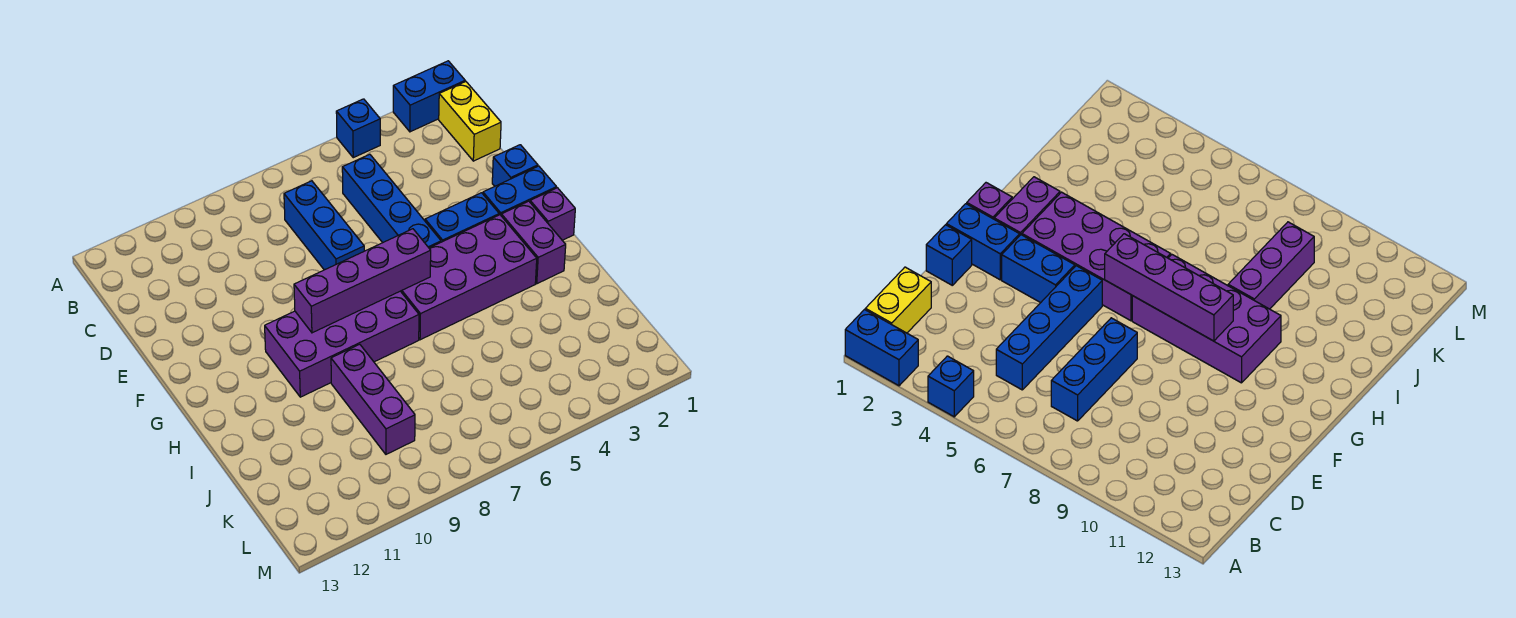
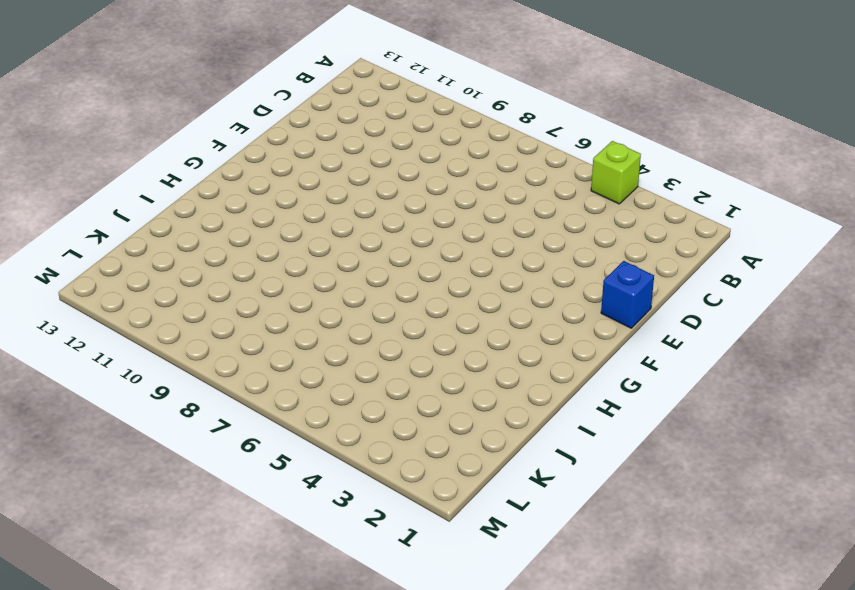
lime 1x1 brick [591,141,641,204] -> blue 1x1 brick [336,99,380,158]
none -> blue 1x2 brick [393,61,465,132]
none -> yellow 1x2 brick [439,82,501,161]
none -> blue 1x4 brick [342,154,441,248]

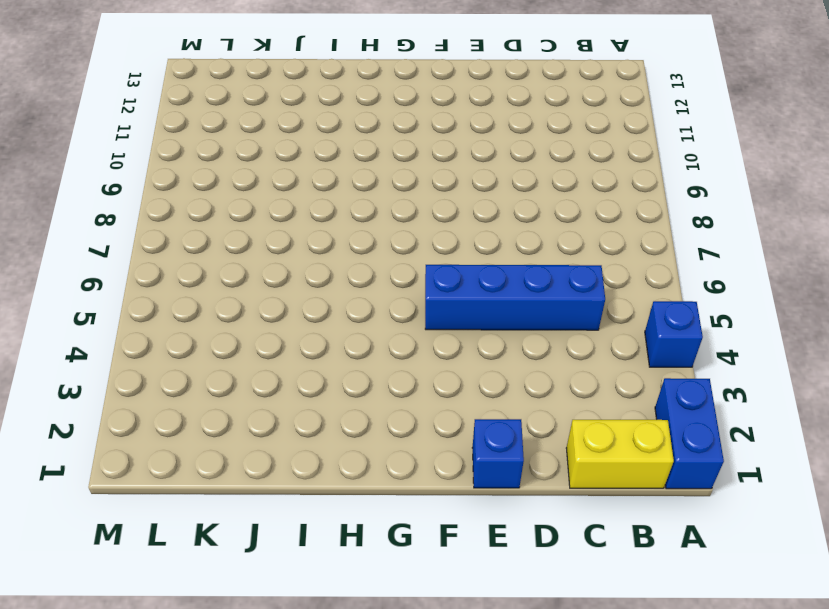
none -> blue 1x3 brick [284,181,364,270]
none -> blue 1x2 brick [483,166,557,215]
none -> blue 1x2 brick [425,193,499,242]

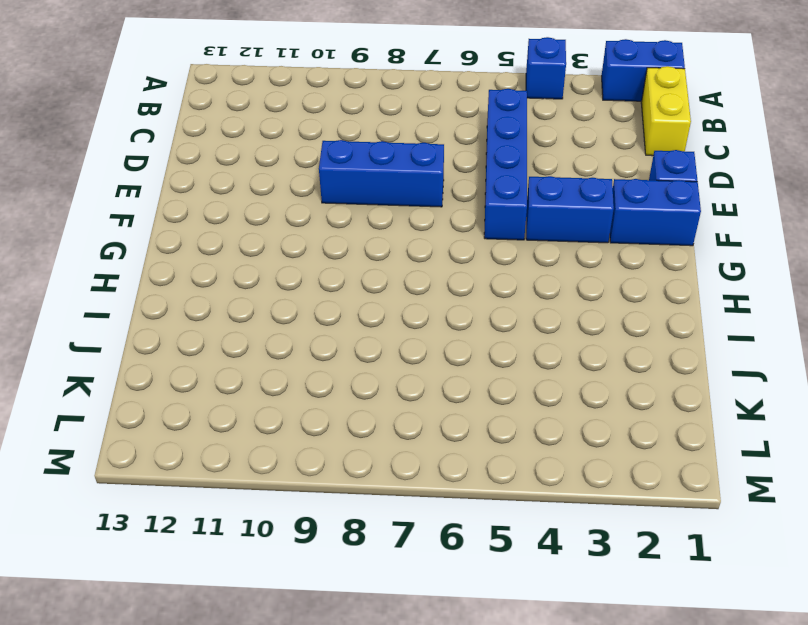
blue 1x3 brick [319,140,444,207] -> blue 1x3 brick turned to [284,181,364,270]
none -> purple 1x1 brick [530,188,575,240]
none -> purple 1x2 brick [501,201,566,284]
none -> purple 2x4 brick [401,215,537,340]

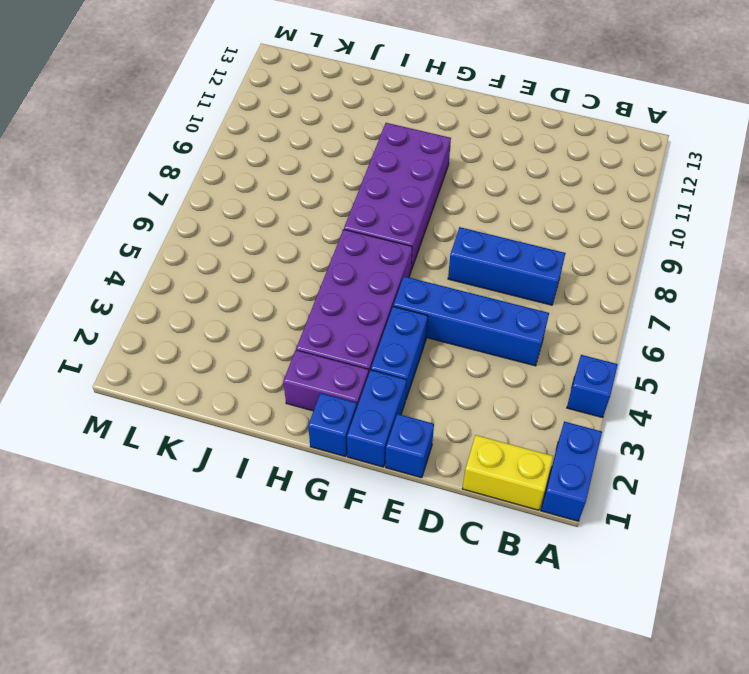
blue 1x1 brick [308,393,357,457] -> purple 1x1 brick [530,188,575,240]
none -> purple 1x3 brick [331,344,415,454]
none -> purple 1x4 brick [294,229,431,333]

